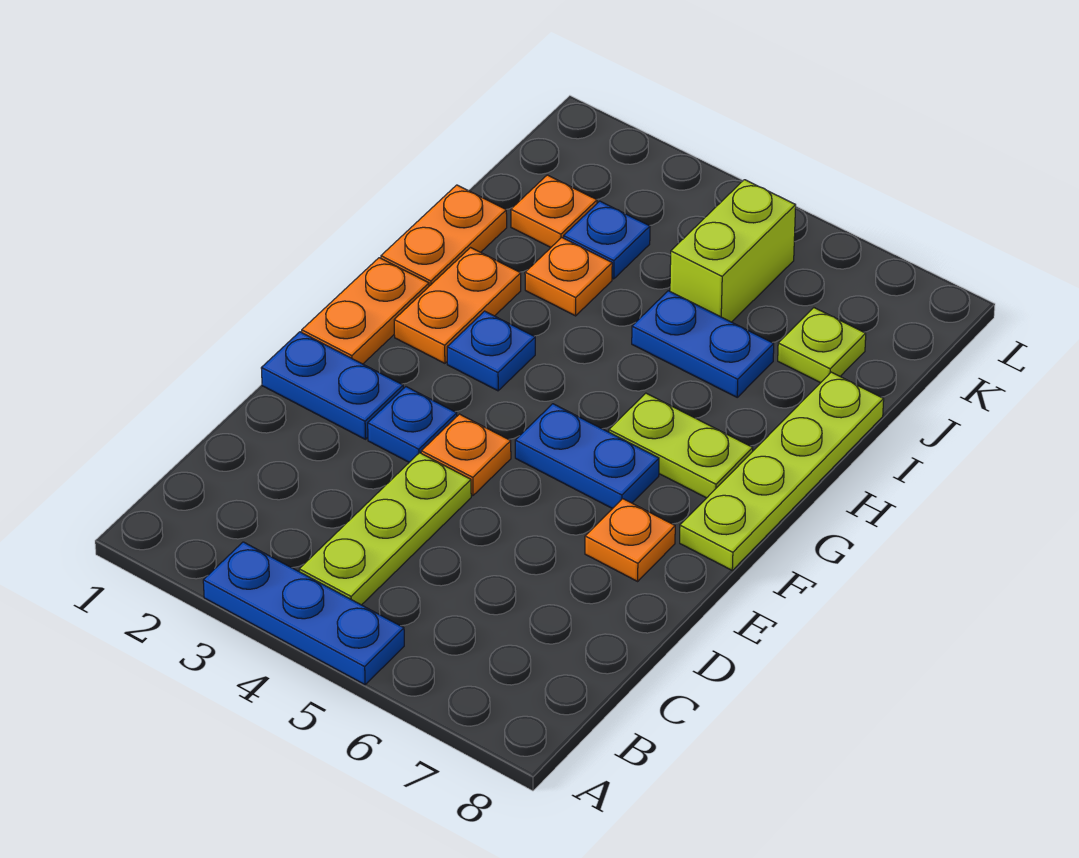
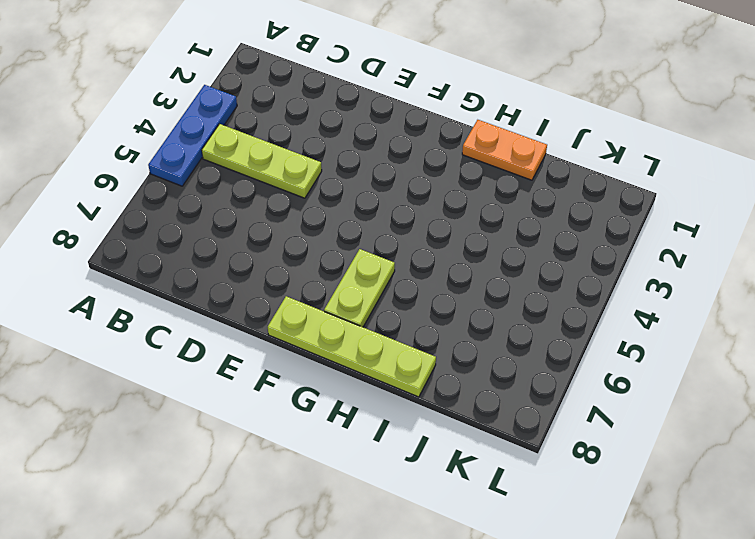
none -> blue 1x2 plate [261,332,403,439]
none -> blue 1x1 plate [368,387,457,462]
none -> orange 1x1 plate [421,414,511,496]

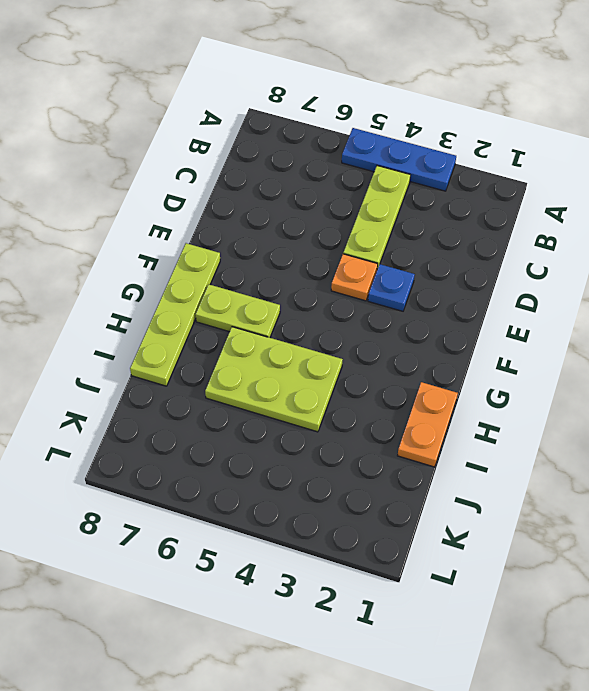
lime 2x3 plate [205,327,343,432] -> blue 1x2 plate [632,291,774,397]
none -> blue 1x2 plate [261,332,403,439]
none -> orange 1x1 plate [585,499,675,581]
none -> orange 1x2 plate [302,258,429,364]

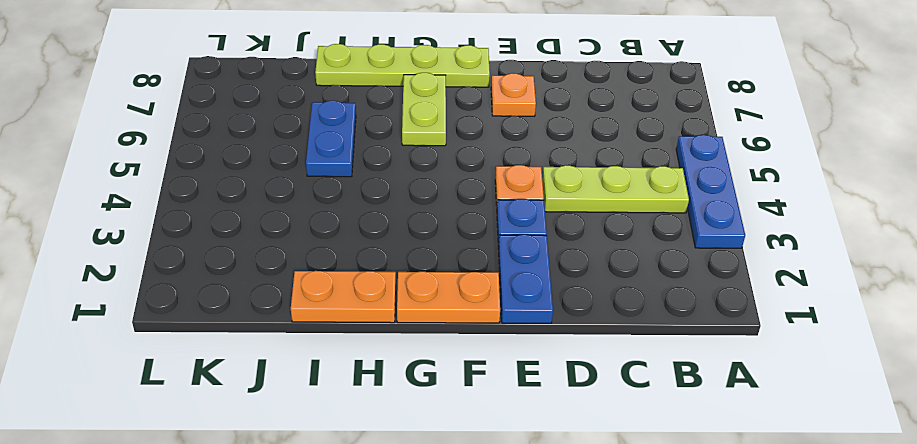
none -> blue 1x2 plate [515,404,659,509]
none -> orange 1x2 plate [394,248,521,363]
none -> blue 1x1 plate [447,311,535,391]

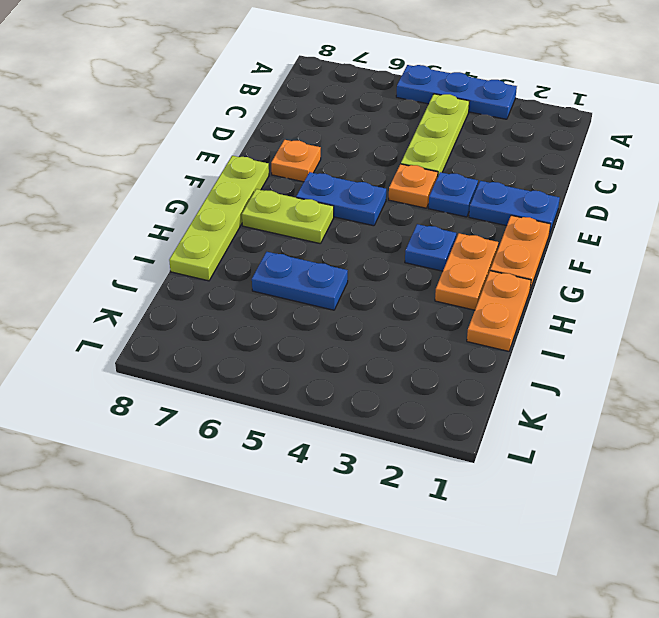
none -> orange 1x1 plate [525,238,612,316]
none -> orange 1x1 plate [511,175,597,247]
none -> blue 1x1 plate [564,201,650,279]

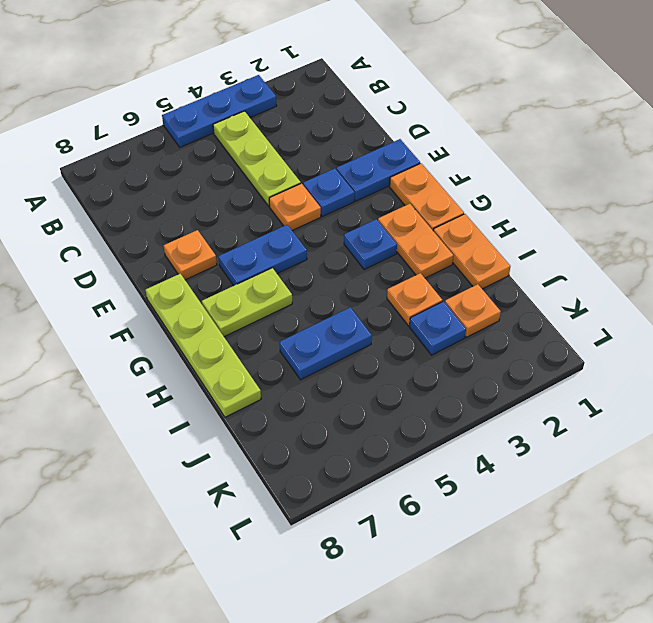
none -> lime 1x2 brick [670,180,796,322]
none -> lime 1x1 plate [778,308,866,383]

